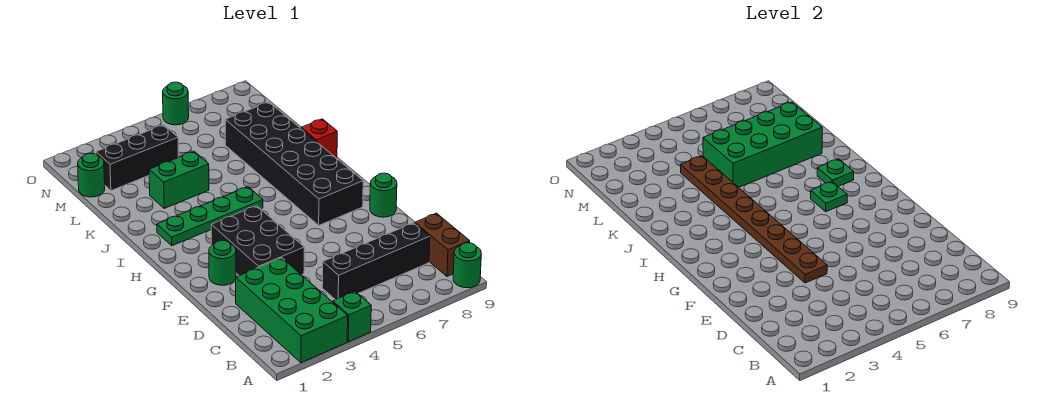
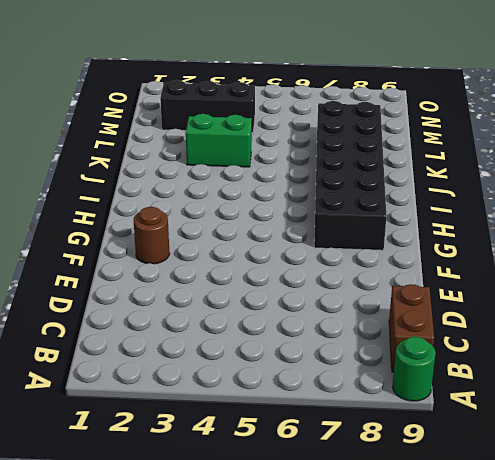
brown 1x1 round brick [134,207,170,264] -> green 1x1 round brick [209,240,236,285]
none -> green 2x4 brick [236,258,348,363]
none -> green 1x1 brick [333,291,371,342]
none -> black 1x4 brick [322,223,430,300]

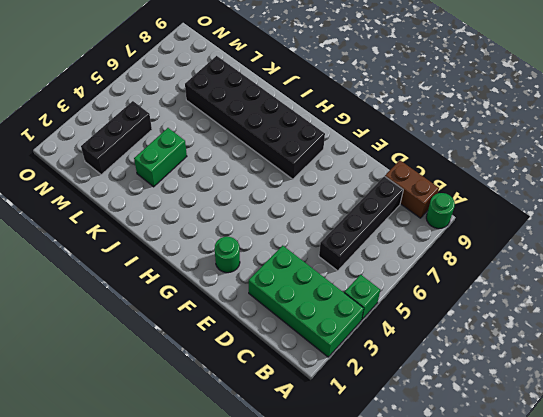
none -> black 2x3 brick [211,206,304,276]
none -> green 1x1 round brick [370,173,397,217]
none -> green 1x4 plate [157,187,263,246]

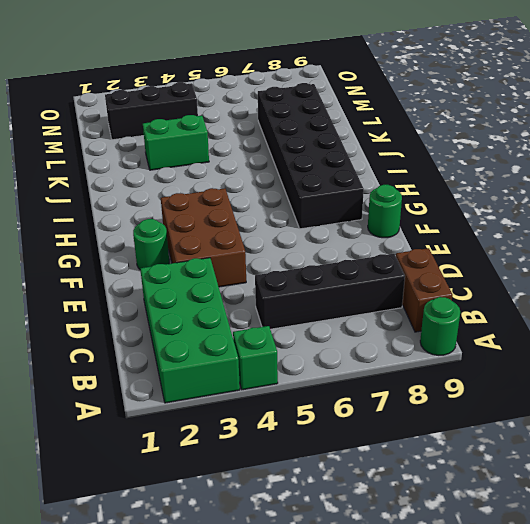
brown 2x3 brick [161,188,246,287] -> black 2x3 brick [211,206,304,276]
none -> green 1x4 plate [157,187,263,246]
none -> red 1x1 brick [301,119,337,158]
none -> green 1x1 round brick [78,153,105,197]

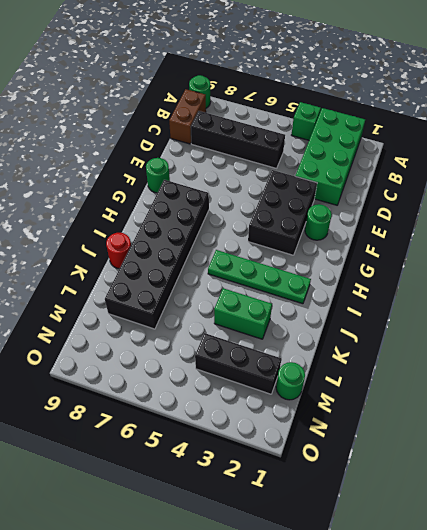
red 1x1 round brick [106,233,131,269] -> red 1x1 brick [301,119,337,158]
none -> green 1x1 round brick [163,82,189,125]
none -> brown 1x8 plate [680,156,827,283]
none -> green 1x1 plate [811,182,847,212]

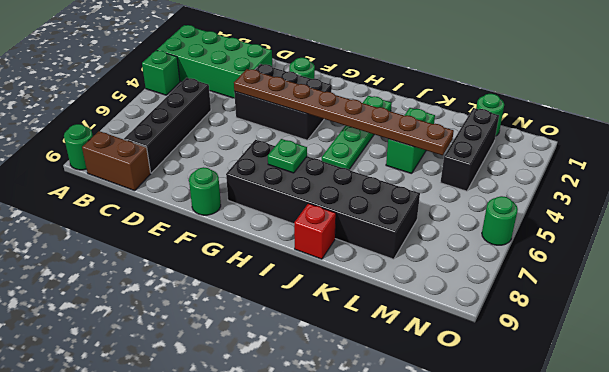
none -> green 1x1 plate [817,159,854,186]
none -> green 2x4 brick [703,102,822,187]

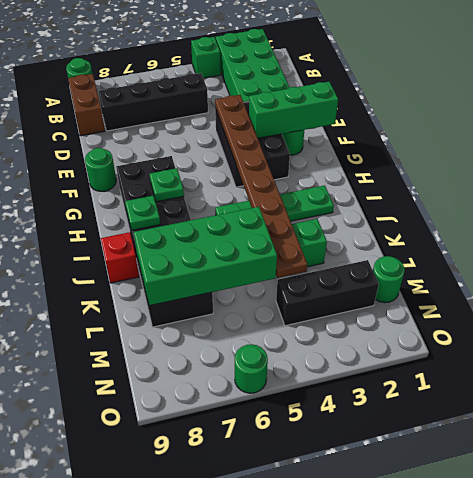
green 1x3 brick [249,82,338,138] -> none

